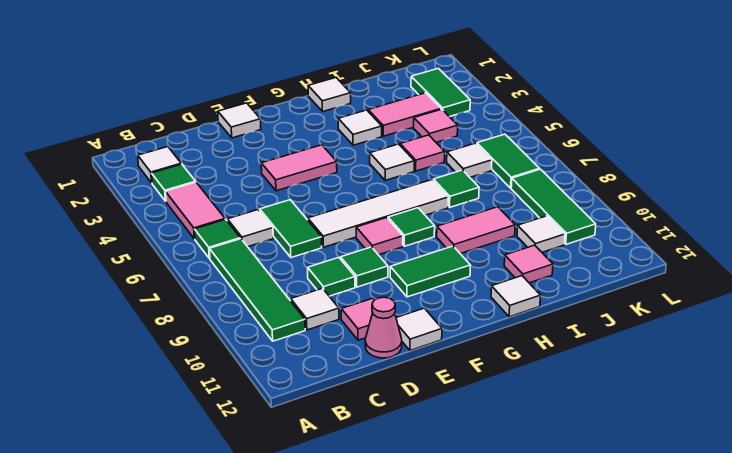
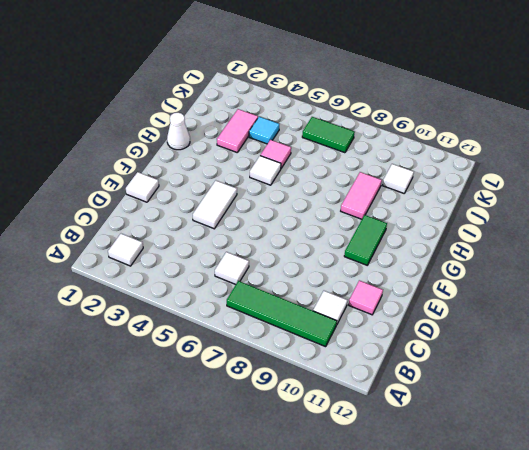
white 1x2 tile [193,181,237,229] -> pink 1x2 tile [261,145,337,191]
white 1x1 cone [167,113,190,150] -> white 1x1 tile [308,78,351,112]
cyan 1x1 tile [249,117,279,144] -> pink 1x1 tile [414,109,458,142]
none -> green 1x1 tile [151,164,196,201]
none -> pink 1x2 tile [166,182,225,239]
none -> green 1x1 tile [194,219,240,259]
none -> green 1x2 tile [260,200,322,258]

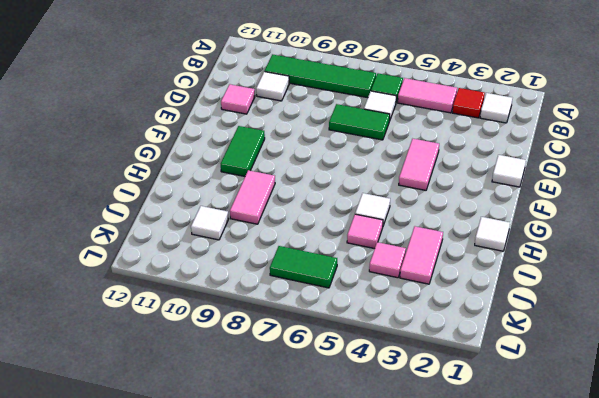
red 1x1 tile [452,88,485,118] -> green 1x1 tile [151,164,196,201]
none -> green 1x1 tile [308,258,355,296]
none -> pink 1x1 cone [365,297,402,358]
none -> white 1x4 tile [308,180,448,247]
none -> green 1x1 tile [341,247,388,287]

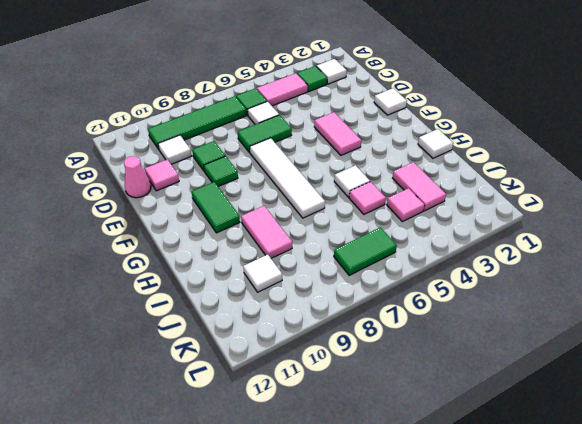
none -> white 1x1 tile [396,308,442,351]
none -> pink 1x1 tile [356,218,403,255]
none -> green 1x1 tile [388,208,435,246]
none -> white 1x1 tile [338,110,382,145]

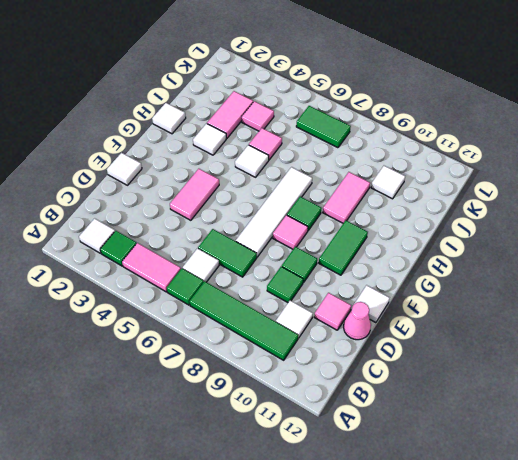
none -> white 1x1 tile [491,276,541,317]
none -> green 1x1 tile [433,170,479,207]
none -> pink 1x1 tile [504,245,553,283]
none -> white 1x1 tile [447,143,492,177]

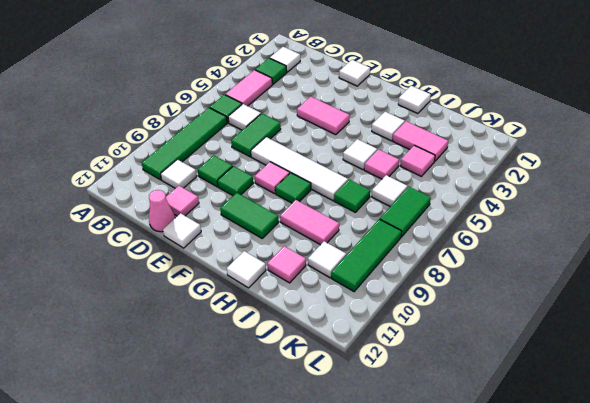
none -> green 1x2 tile [411,68,470,117]

